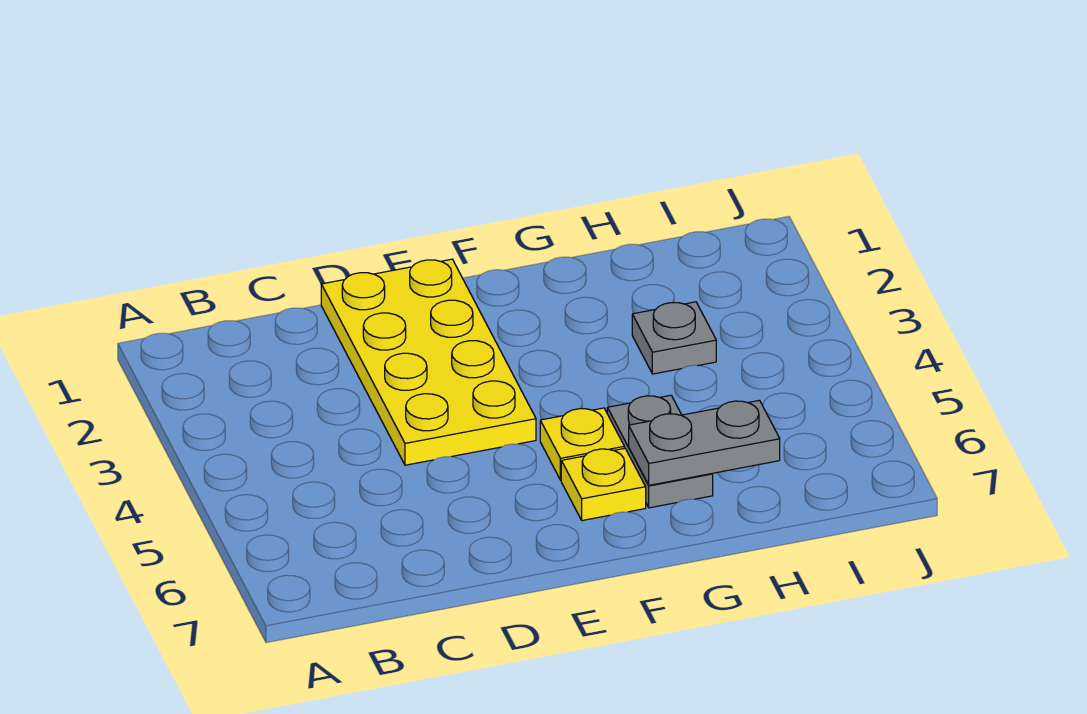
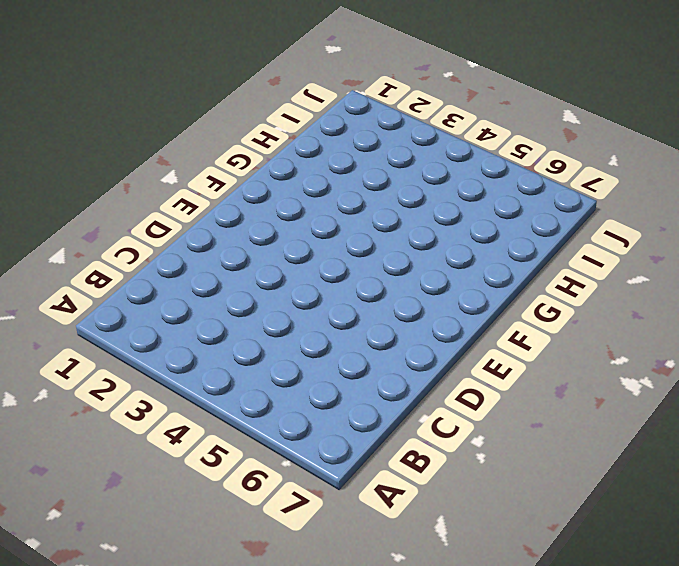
none -> yellow 2x4 plate [321,259,536,465]
none -> yellow 1x1 plate [540,408,624,480]

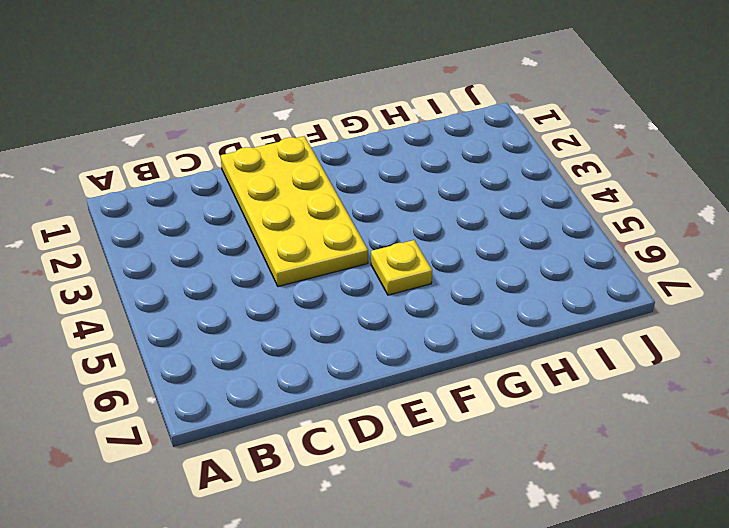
none -> yellow 1x1 plate [561,448,646,520]
none -> grey 1x2 plate [607,395,713,508]

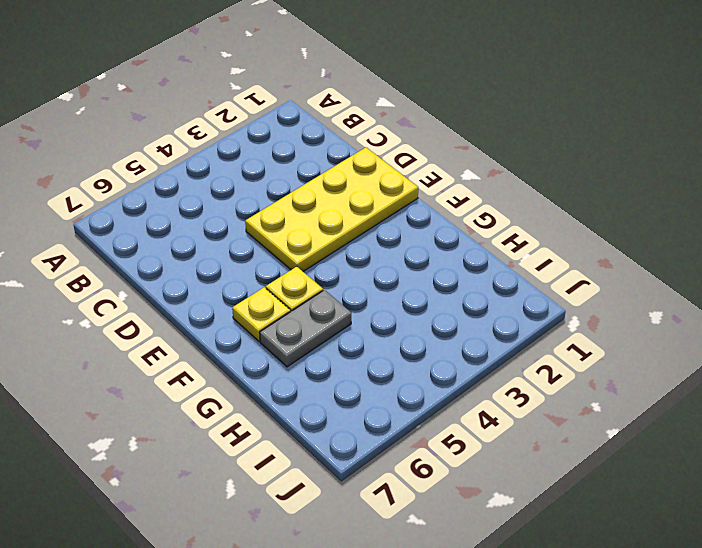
none -> grey 1x1 plate [632,302,716,374]
none -> grey 1x2 plate [629,400,780,485]

